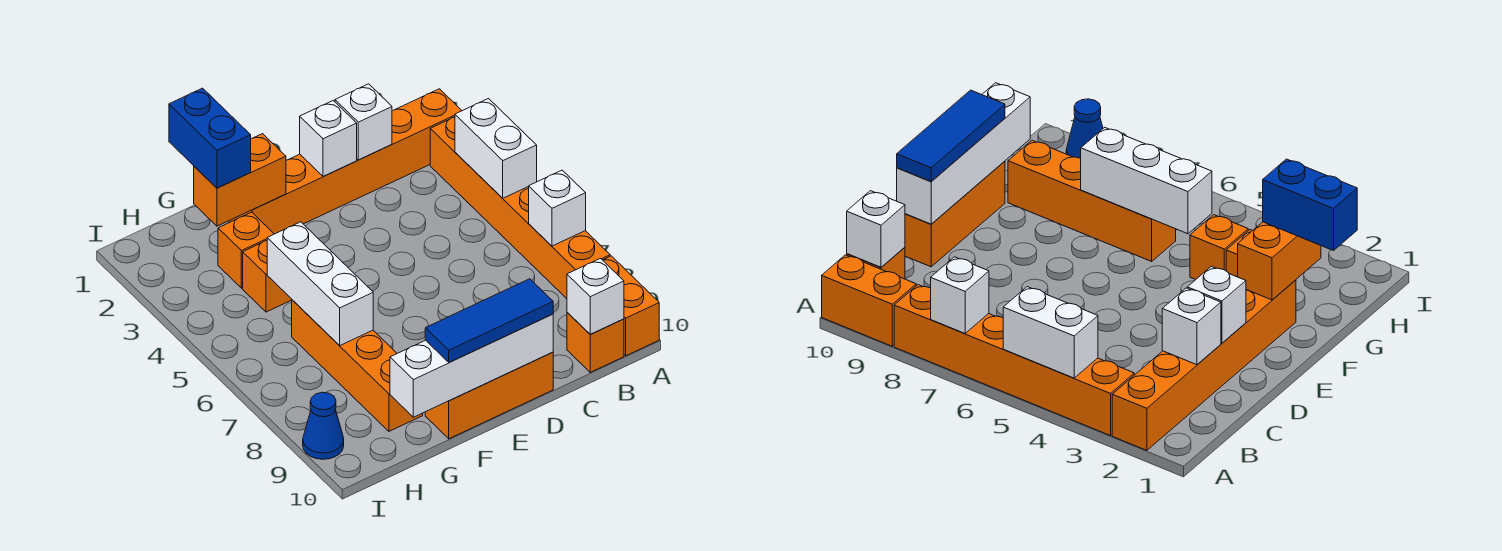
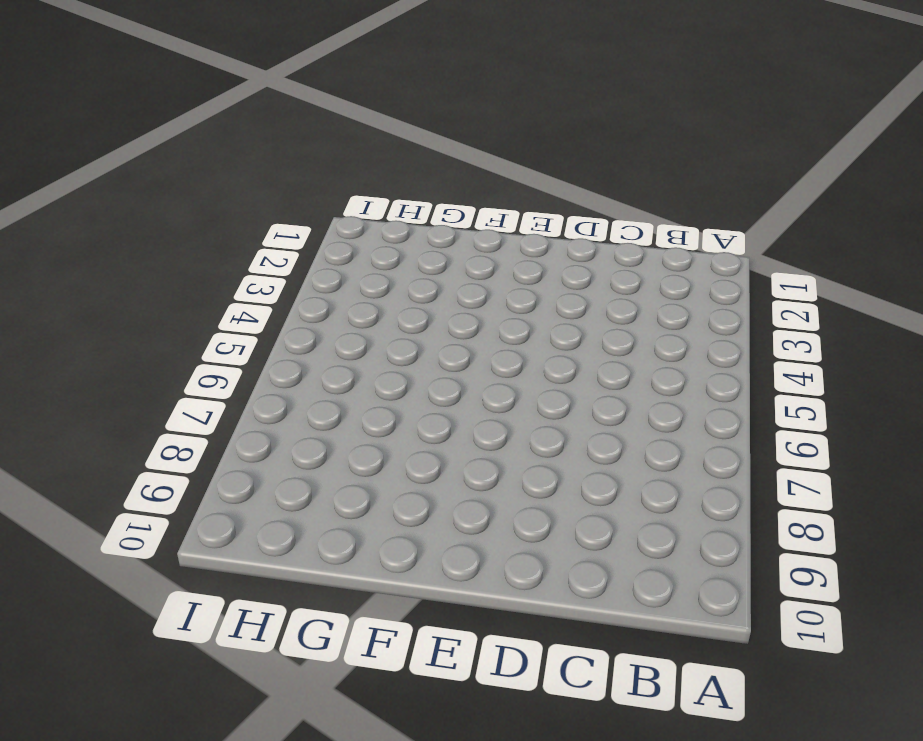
none -> orange 1x6 brick [229,89,462,234]
none -> orange 1x6 brick [430,117,610,299]
none -> orange 1x2 brick [603,256,659,356]

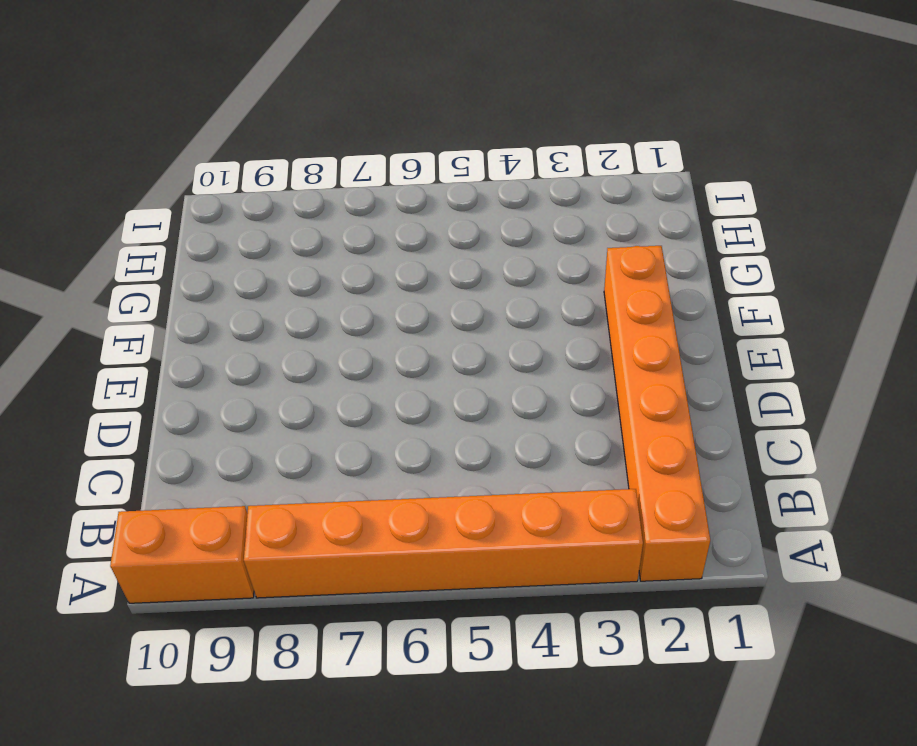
none -> orange 1x1 brick [567,312,624,372]
none -> orange 1x3 brick [425,352,553,439]
none -> orange 1x1 brick [218,212,274,288]

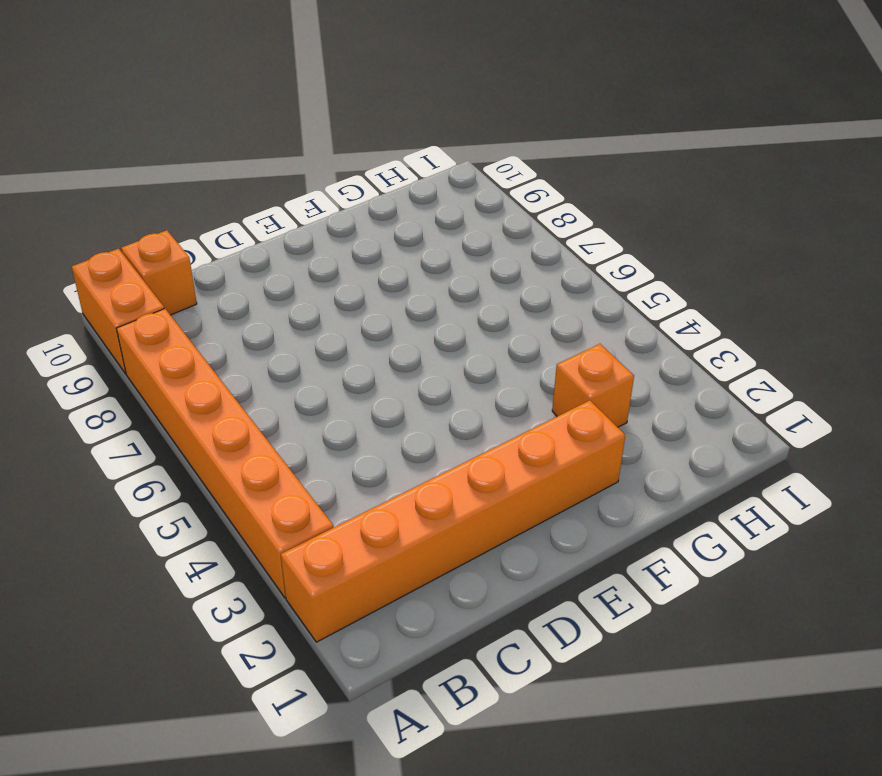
none -> orange 1x3 brick [425,352,553,439]
none -> orange 1x1 brick [243,241,292,312]
none -> orange 1x4 brick [292,300,423,431]

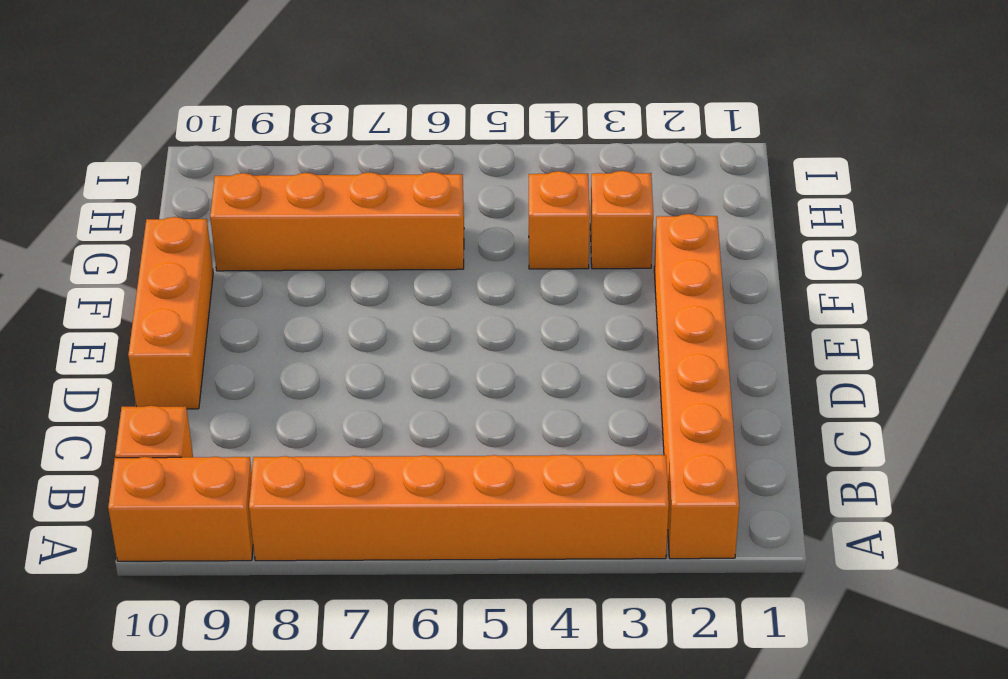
none -> blue 1x1 cone [303,392,344,459]
none -> white 1x2 brick [455,99,537,198]
none -> white 1x1 brick [529,170,586,246]

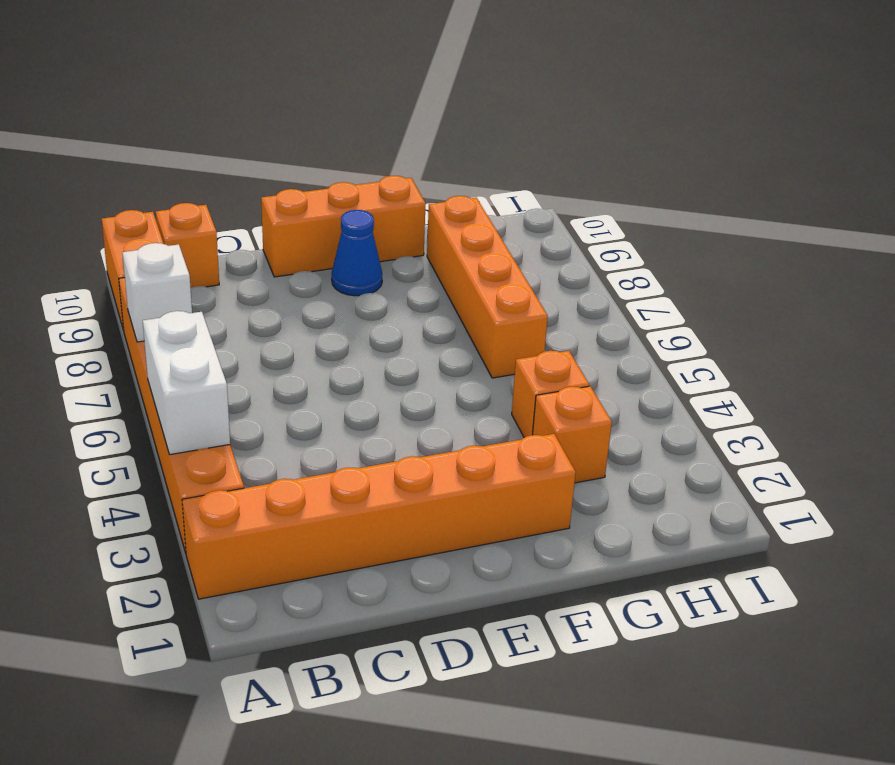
blue 1x1 cone [332,210,382,296] -> blue 1x1 cone moved to [303,392,344,459]
none -> white 1x1 brick [567,258,624,334]
none -> white 1x1 brick [335,84,392,160]
none -> white 1x1 brick [300,101,357,177]

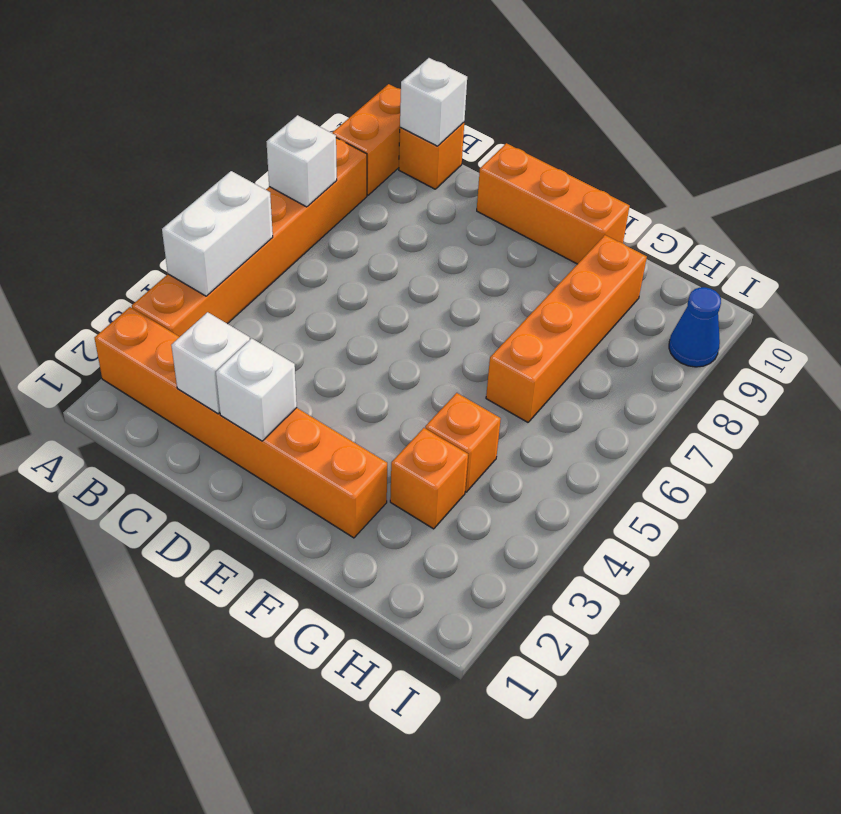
none -> white 1x4 brick [390,314,553,417]
none -> orange 1x2 brick [194,134,286,226]
none -> white 1x3 brick [267,222,373,346]

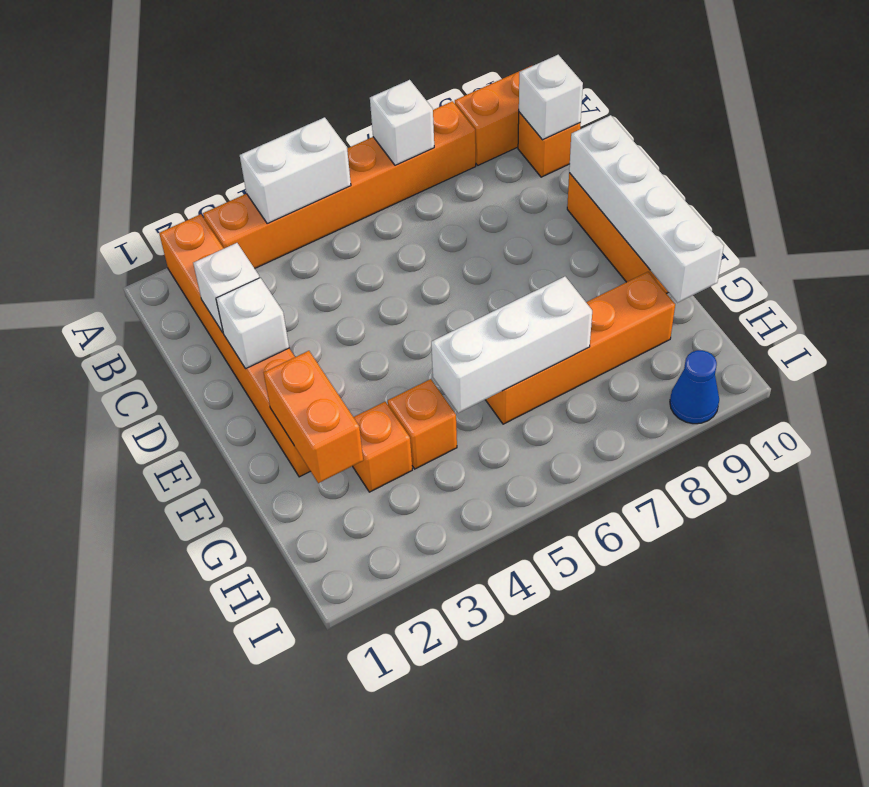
none -> blue 1x3 tile [425,279,553,363]
none -> blue 1x2 brick [169,88,251,188]

